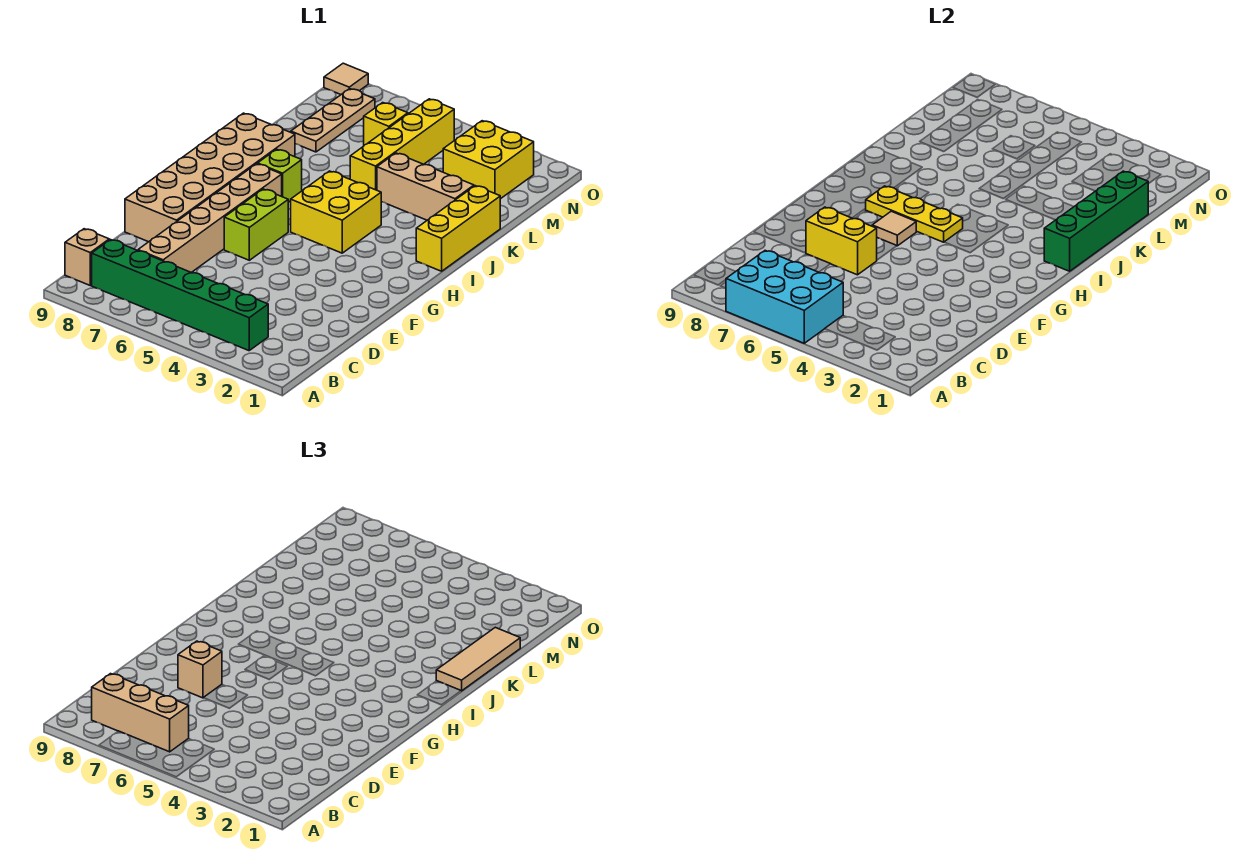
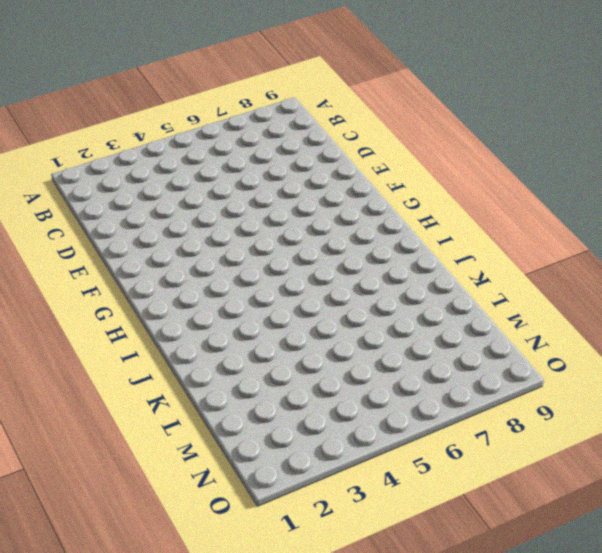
none -> green 1x6 brick [92,240,268,351]
none -> tan 1x1 brick [65,229,109,285]
none -> tan 1x6 brick [138,164,282,272]

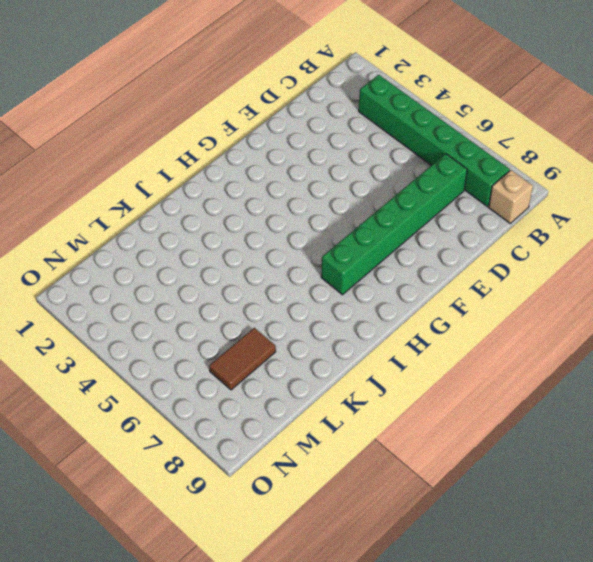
green 1x6 brick [321,154,467,295] -> tan 1x6 brick [138,164,282,272]
brown 1x2 tile [209,328,276,390] -> none
none -> tan 2x6 brick [125,113,295,242]
none -> lime 1x2 brick [224,189,288,260]
none -> yellow 2x2 brick [291,171,381,253]

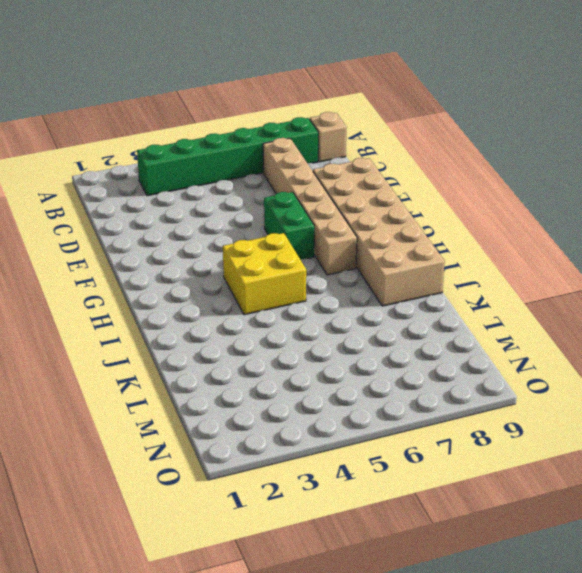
green 1x2 brick [264,192,314,260] -> lime 1x2 brick [224,189,288,260]
none -> yellow 1x3 brick [416,186,500,271]
none -> lime 1x1 brick [258,149,302,202]
none -> tan 1x3 brick [377,153,474,220]

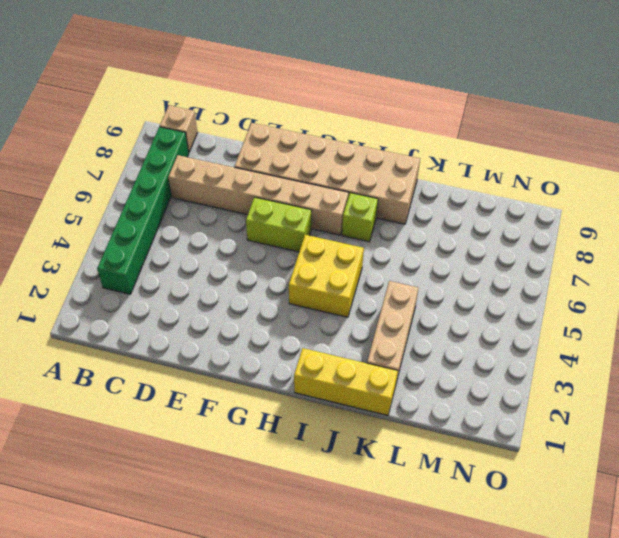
none -> yellow 1x4 brick [350,99,454,190]
none -> tan 1x3 plate [291,89,375,152]
none -> yellow 2x2 brick [443,121,534,199]

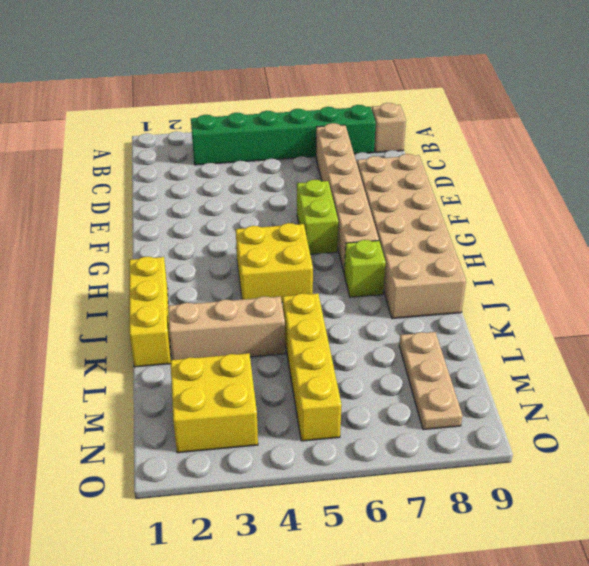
none -> yellow 1x1 brick [364,103,408,145]
none -> tan 1x1 tile [324,63,368,94]
none -> cyan 2x3 brick [726,251,843,343]

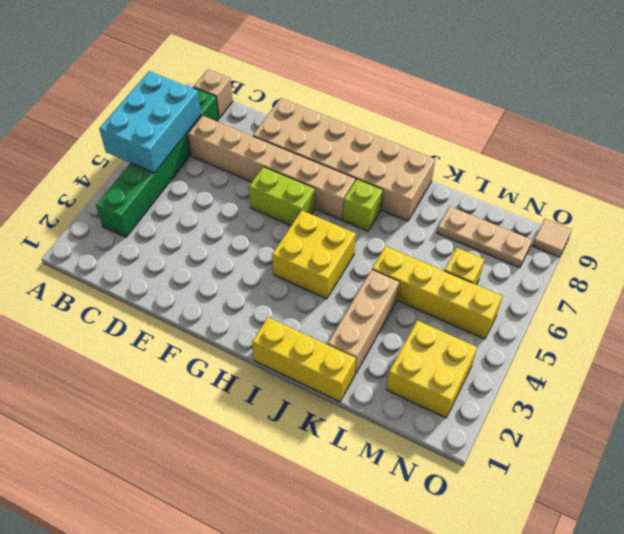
none -> yellow 1x2 brick [806,207,877,275]
none -> tan 1x1 tile [872,211,916,246]
none -> yellow 1x3 plate [865,186,963,242]

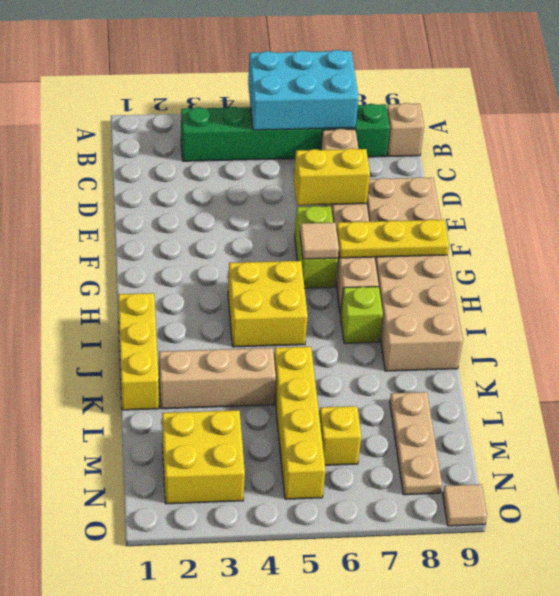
yellow 1x3 plate [337,220,449,258] -> yellow 1x3 plate moved to [865,186,963,242]
none -> green 1x4 brick [1044,171,1148,271]
none -> tan 1x3 brick [92,674,189,752]
none -> tan 1x1 brick [178,641,222,698]

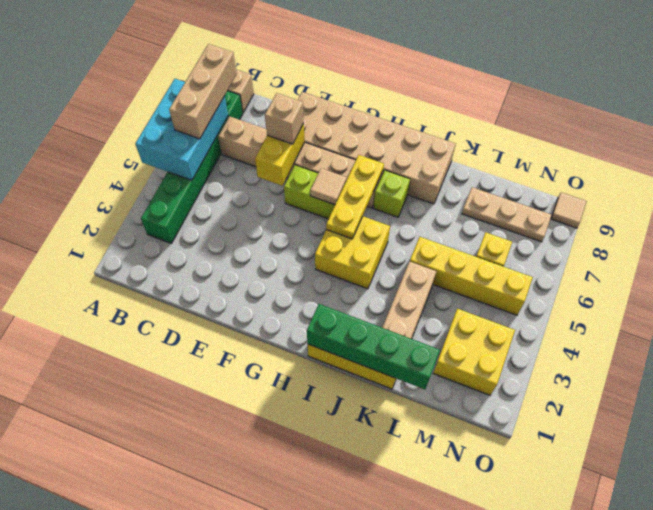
none -> tan 1x3 tile [436,627,520,691]

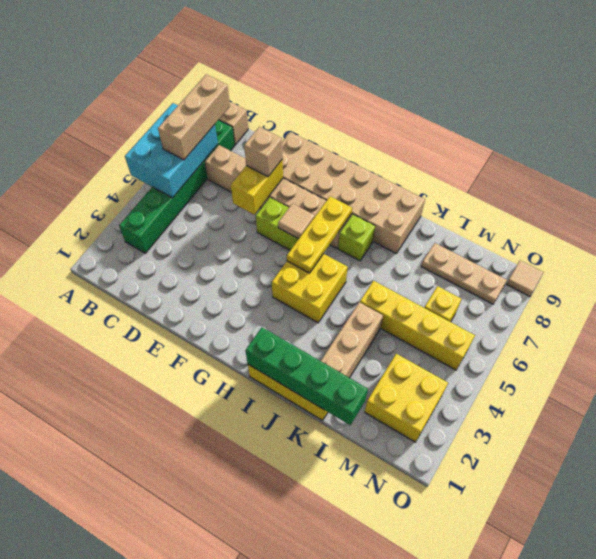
none -> tan 1x3 tile [436,627,520,691]

